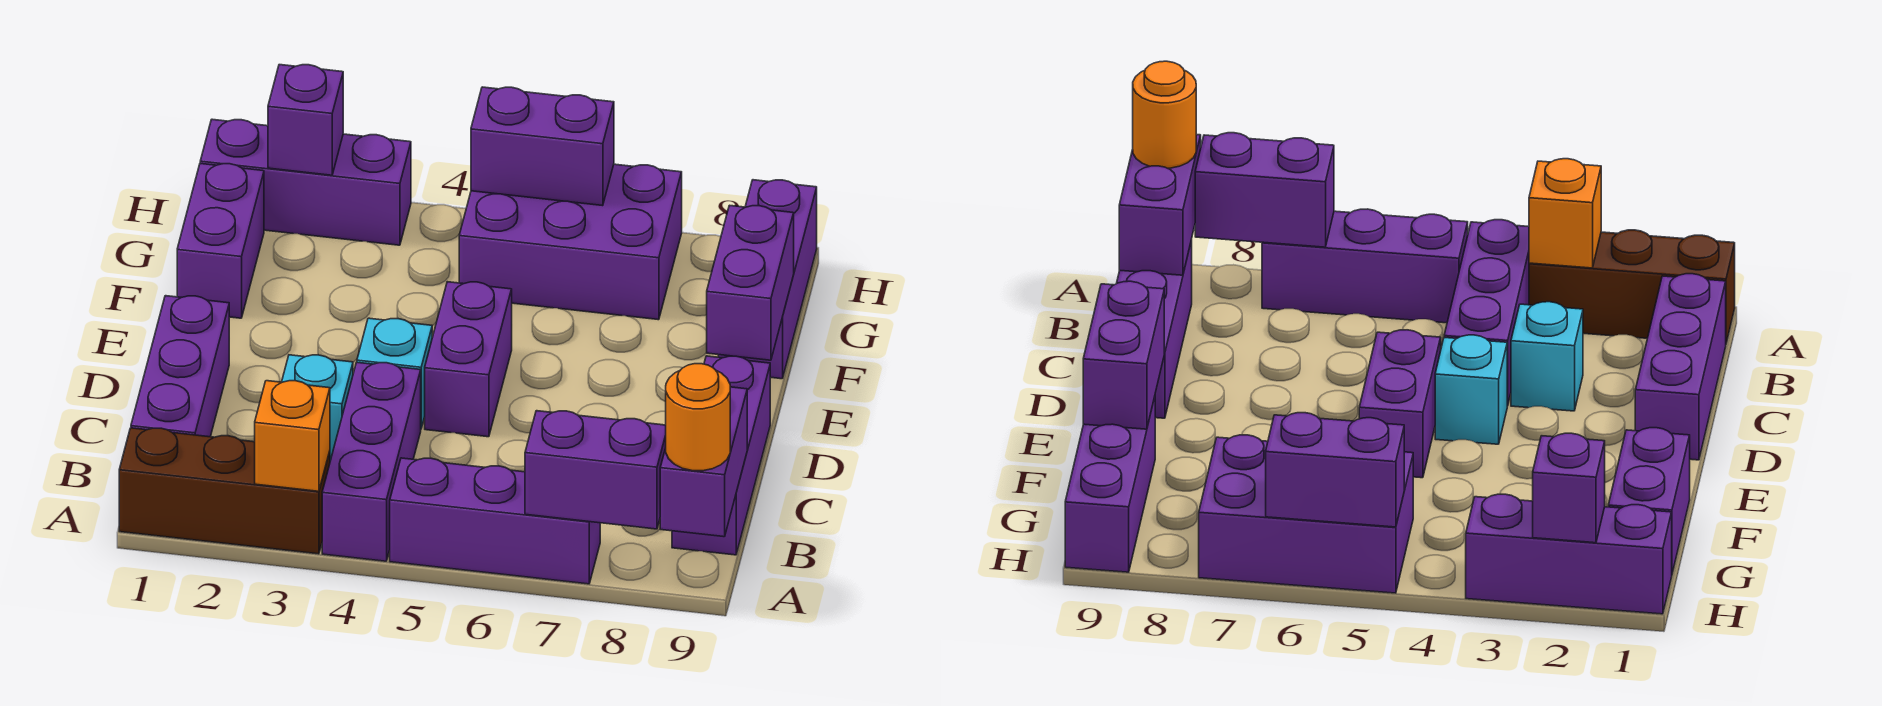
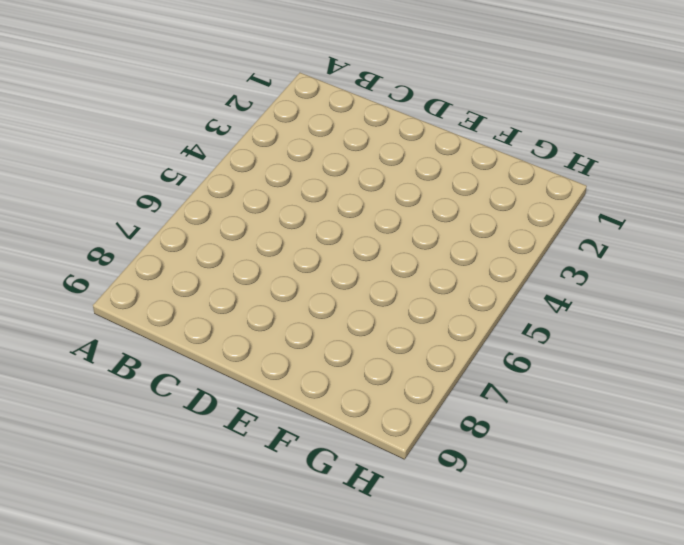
none -> brown 1x3 brick [119,428,330,554]
none -> purple 1x3 brick [322,362,421,561]
none -> purple 1x3 brick [390,458,600,584]

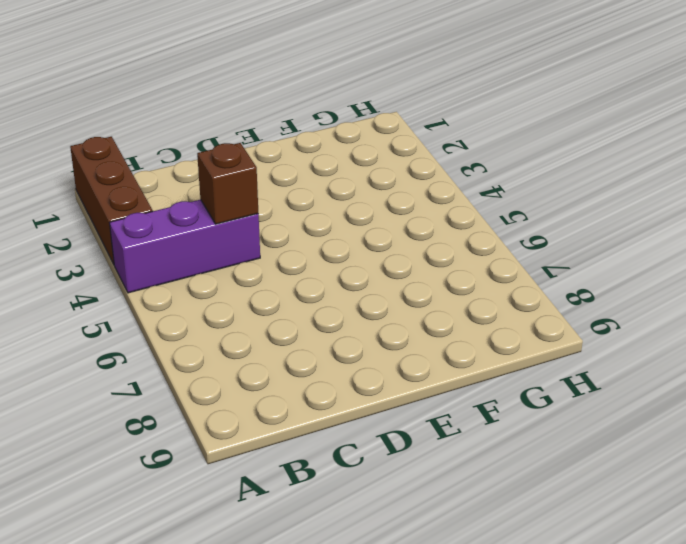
brown 1x1 brick [197,143,258,224] -> none
none -> purple 1x3 brick [390,458,600,584]
none -> purple 1x3 brick [131,296,229,437]
none -> purple 1x3 brick [672,356,770,555]

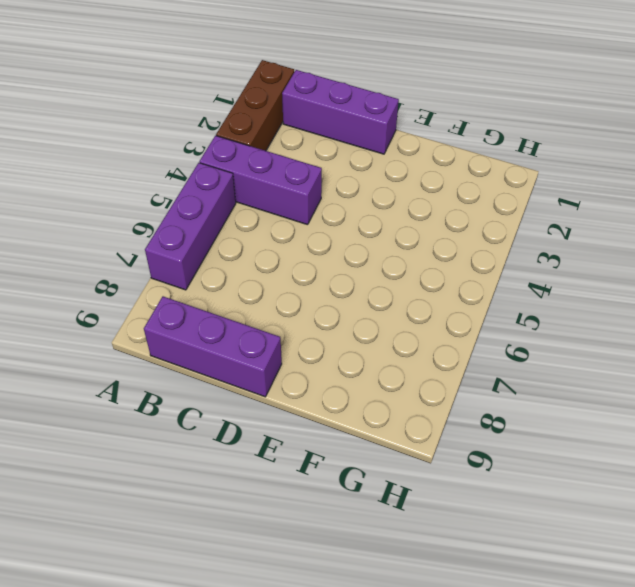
none -> cyan 1x1 brick [282,355,353,461]
none -> cyan 1x1 brick [357,318,432,428]
none -> purple 1x2 brick [425,282,512,437]

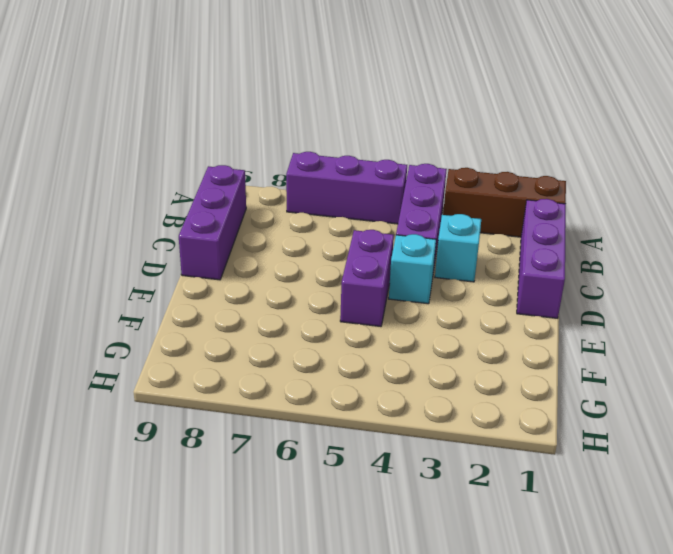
none -> purple 1x2 brick [177,164,264,318]
none -> purple 1x3 brick [718,180,817,379]
none -> purple 2x3 brick [459,164,682,320]

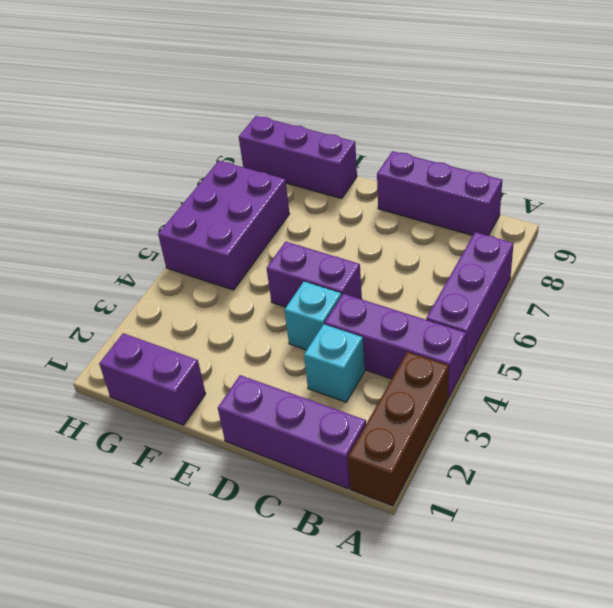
none -> purple 1x3 brick [200,119,411,245]
none -> orange 1x1 brick [255,381,330,491]
none -> purple 1x2 brick [525,411,666,529]

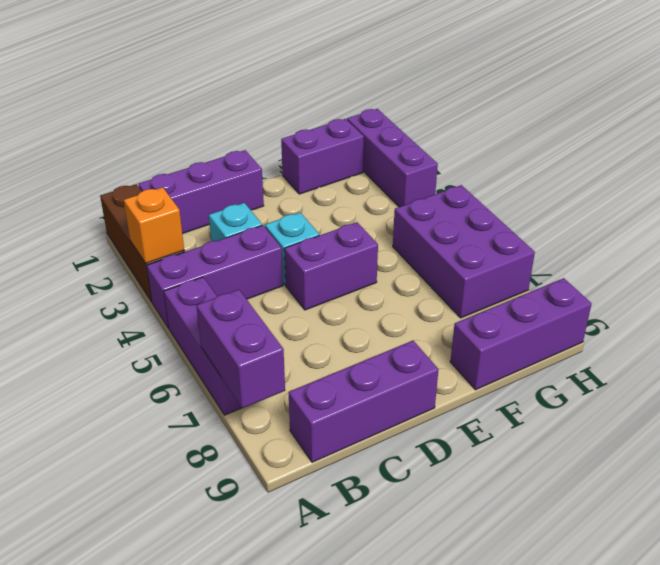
none -> purple 1x2 brick [660,387,747,537]
none -> purple 1x2 brick [707,205,794,360]
none -> purple 1x1 brick [268,65,343,175]

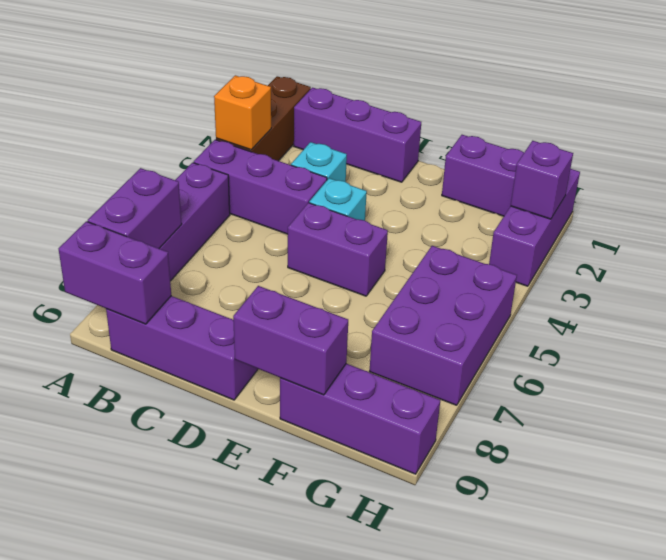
none -> purple 1x2 brick [471,87,614,206]
none -> orange 1x1 round brick [666,364,730,471]

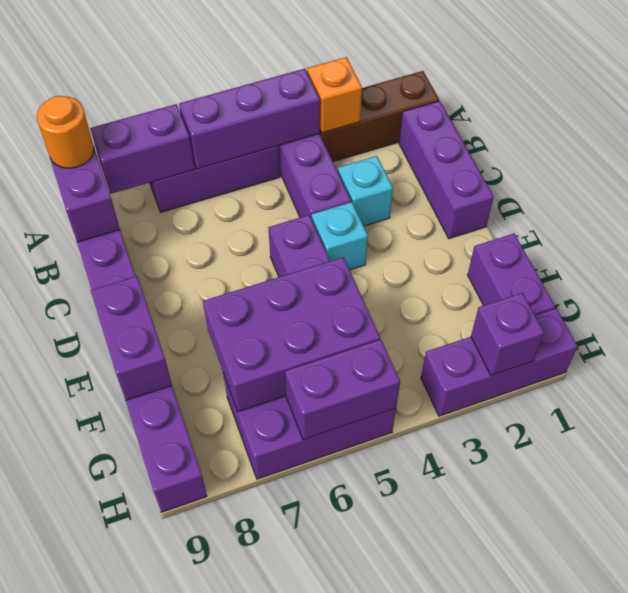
purple 1x3 brick [179,69,320,169] -> none
purple 2x3 brick [203,257,380,412] -> none

